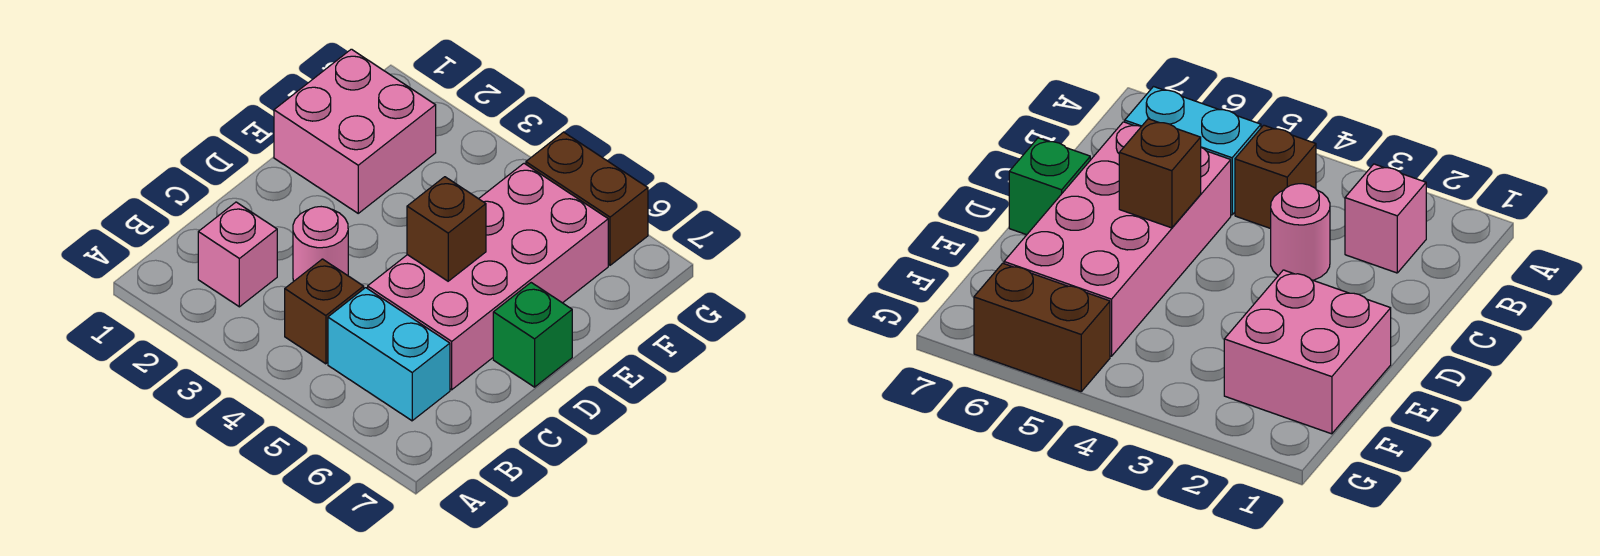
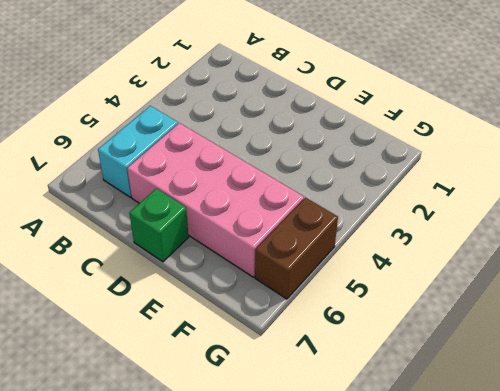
none -> pink 1x1 brick [198,202,277,307]
none -> brown 1x1 brick [285,259,364,364]

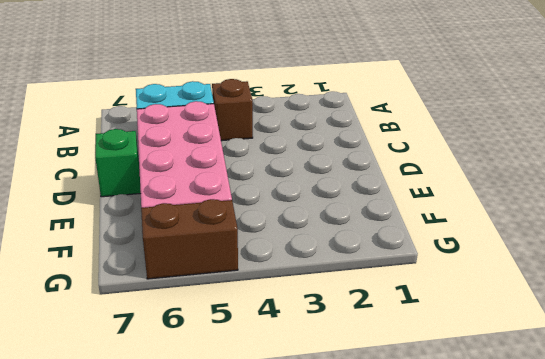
none -> pink 1x1 brick [198,202,277,307]
none -> pink 1x1 round brick [293,207,348,281]

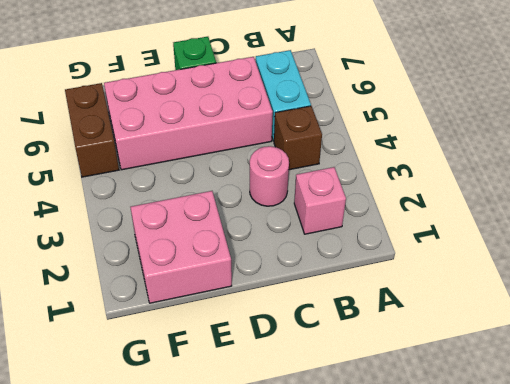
none -> brown 1x1 brick [407,177,486,281]

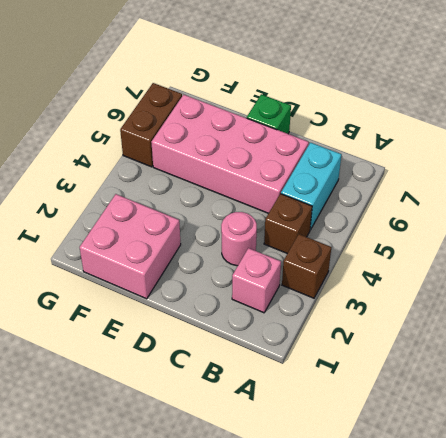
brown 1x1 brick [282,234,331,298] -> brown 1x1 brick moved to [407,177,486,281]

